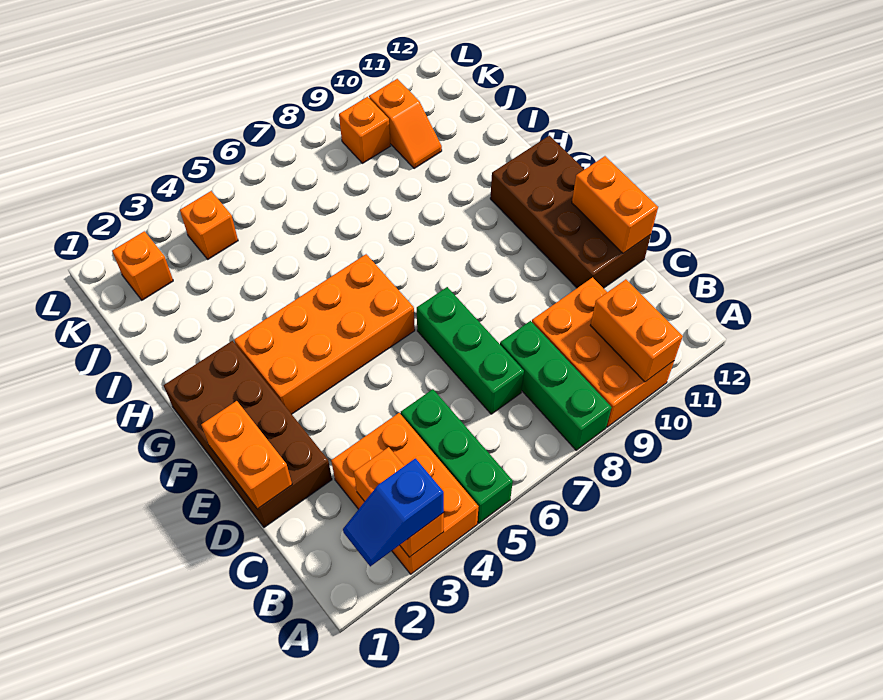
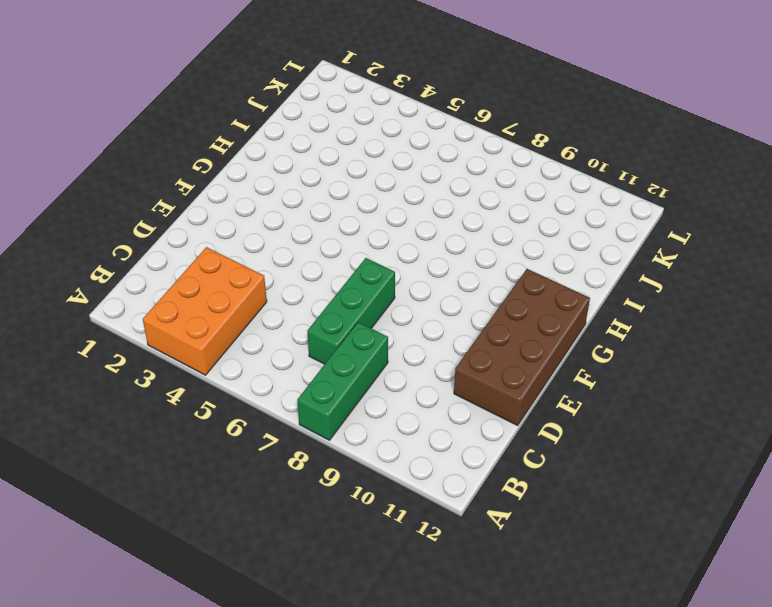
none -> green 1x3 brick [401,389,513,523]
none -> orange 2x3 brick [532,277,674,427]
none -> brown 2x4 brick [164,341,332,527]

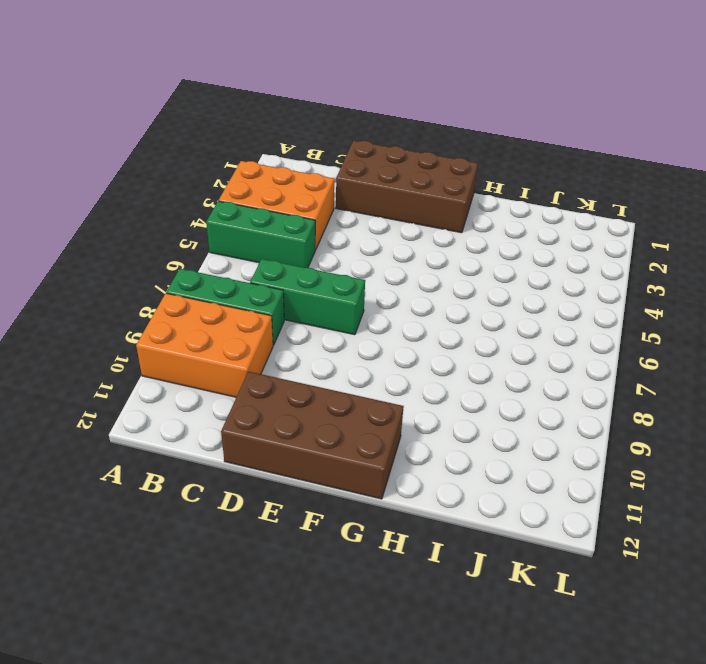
none -> orange 2x4 brick [234,254,415,414]
none -> orange 1x2 slope [369,79,442,169]
none -> orange 1x1 brick [112,231,173,300]

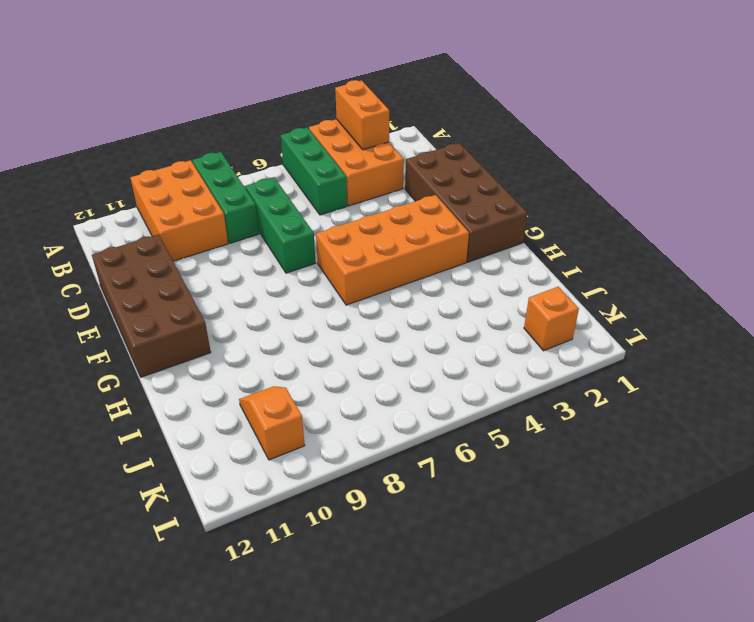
none -> orange 1x1 brick [180,191,238,259]
none -> orange 1x1 brick [339,97,390,163]
none -> orange 1x2 brick [590,279,683,382]

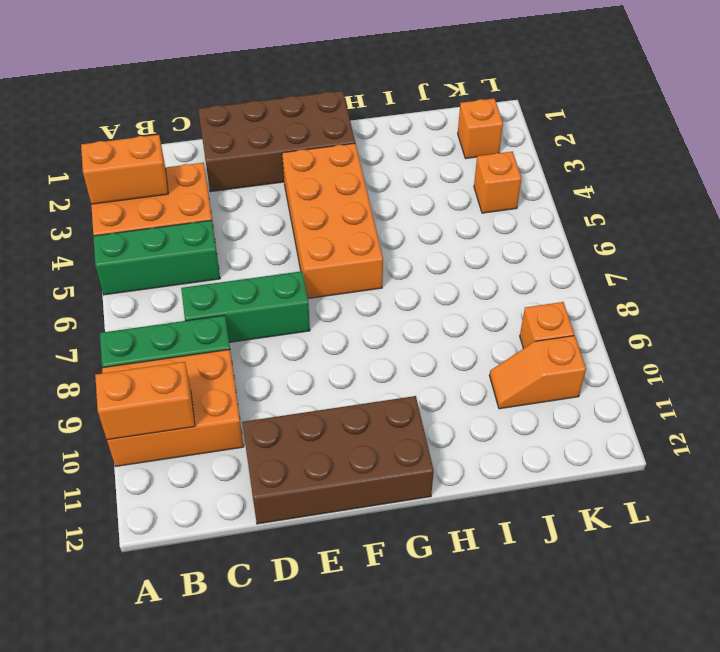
none -> orange 1x2 brick [201,401,292,509]
none -> orange 1x2 brick [572,156,658,253]
none -> blue 1x2 slope [343,458,444,566]

